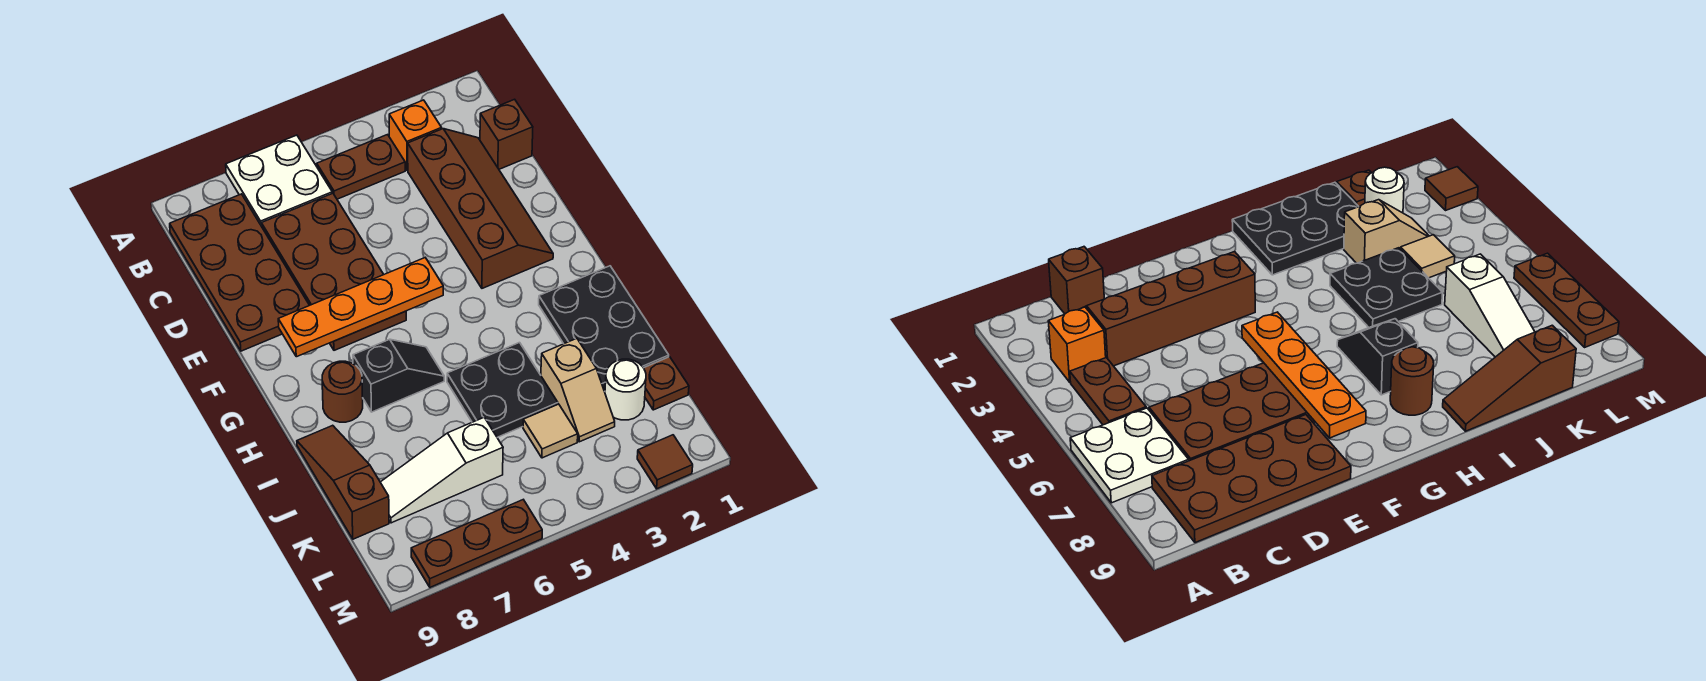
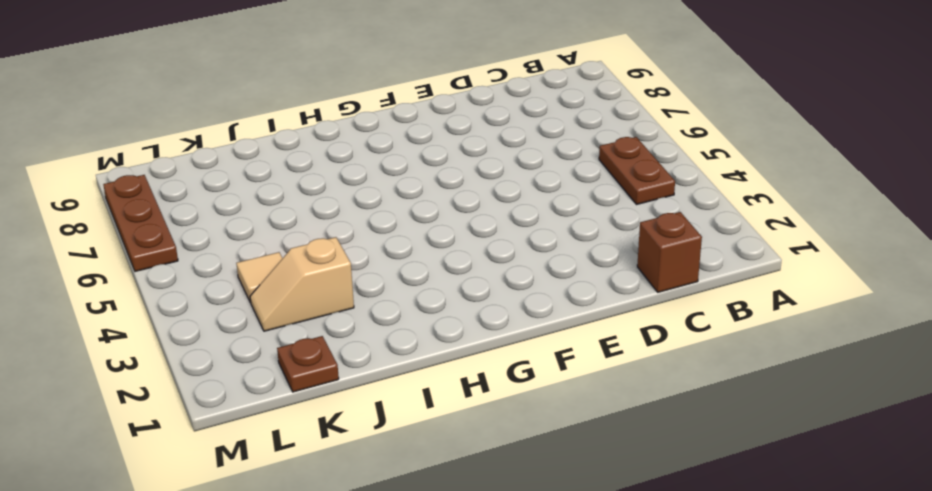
none -> white 2x2 plate [226,135,332,226]
none -> orange 1x1 brick [389,100,442,170]
none -> brown 2x4 plate [170,194,309,351]

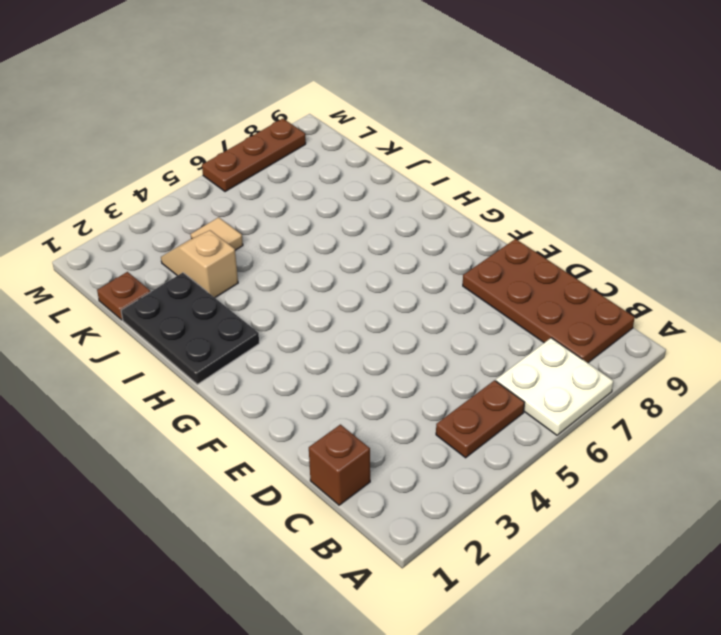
none -> orange 1x1 brick [389,100,442,170]
none -> brown 2x4 slope [408,129,553,288]
none -> brown 2x4 plate [261,193,406,350]

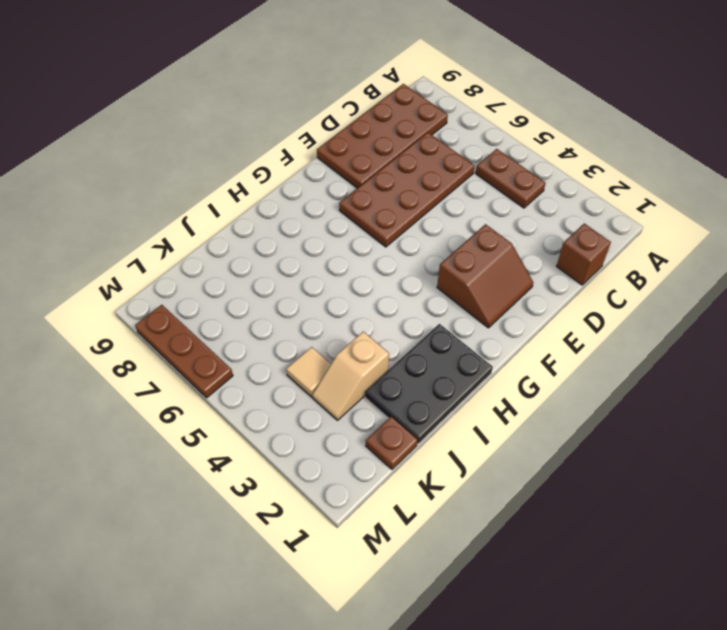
brown 2x2 slope [437,224,533,328] -> brown 2x4 slope [408,129,553,288]
none -> white 2x2 plate [226,135,332,226]
none -> orange 1x1 brick [389,100,442,170]
none -> black 1x2 slope [353,339,444,412]

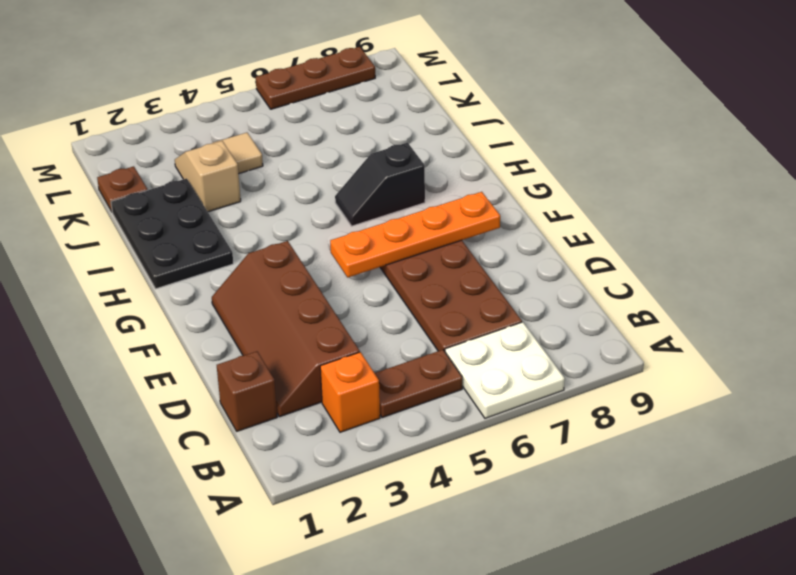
none -> brown 2x4 plate [170,194,309,351]
none -> brown 1x1 round brick [322,361,363,422]
none -> black 2x2 plate [447,343,558,437]

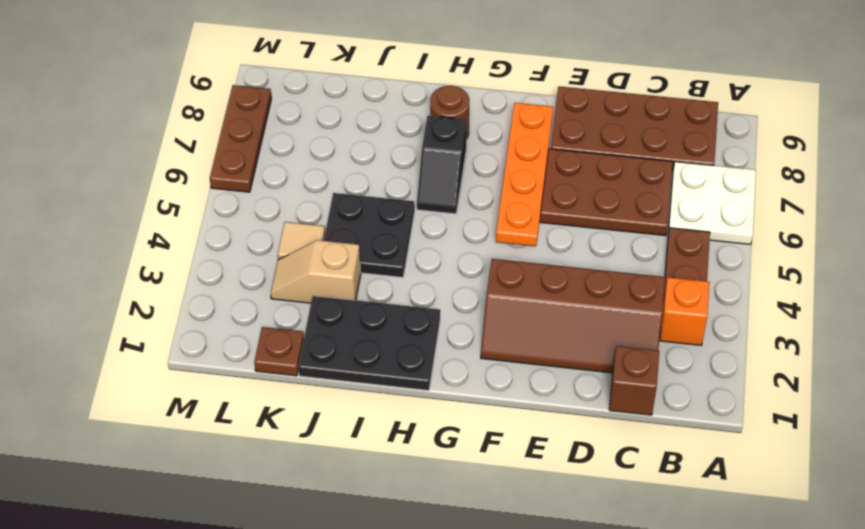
none -> brown 1x3 slope [297,425,389,539]
none -> white 1x1 round brick [605,359,646,420]
none -> white 1x3 slope [380,418,503,523]

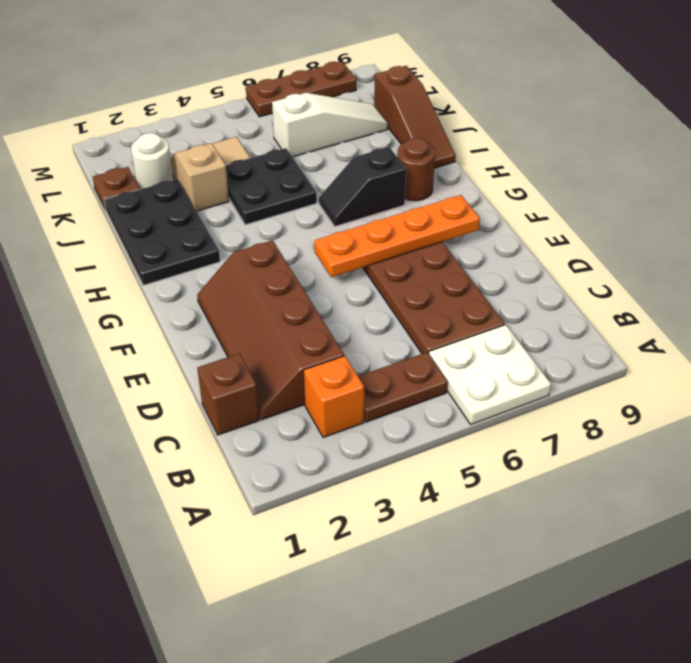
none -> brown 2x4 plate [170,194,309,351]
none -> brown 1x1 tile [637,435,693,489]

